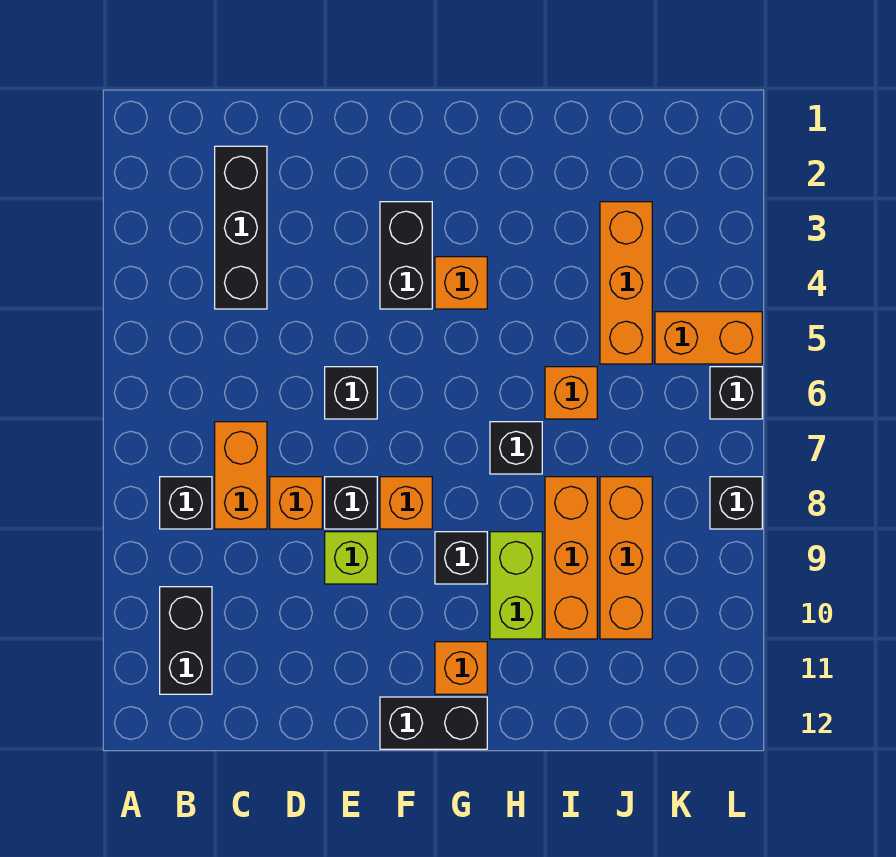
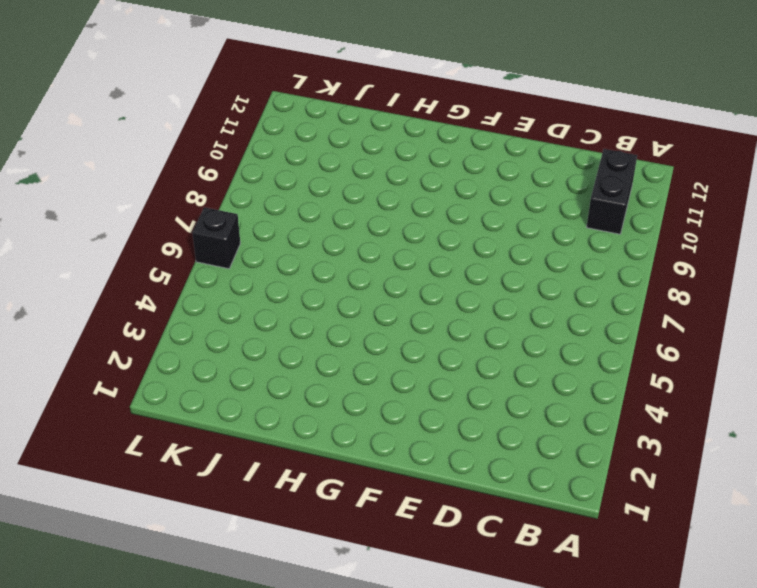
none -> black 1x1 brick [160,477,212,529]
none -> black 1x3 brick [215,146,267,309]
none -> orange 1x2 brick [215,422,267,529]

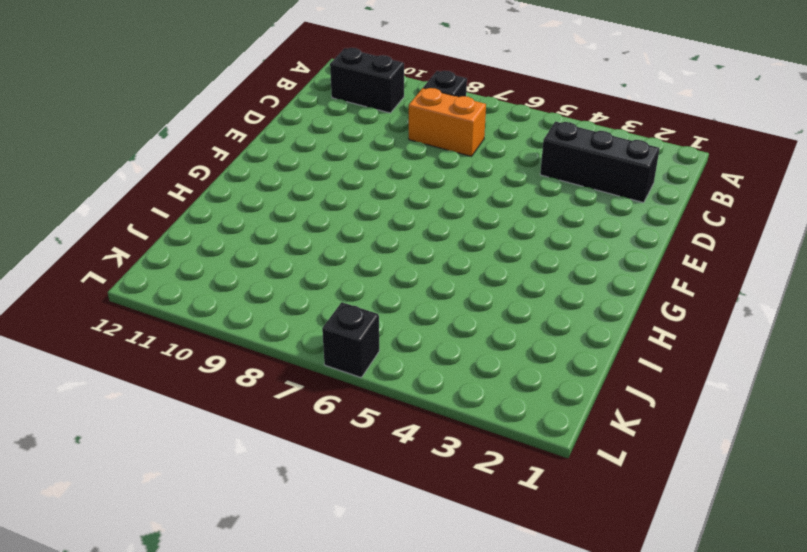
none -> orange 1x1 brick [270,477,322,529]
none -> black 1x1 brick [325,367,377,419]
none -> black 1x1 brick [325,477,377,529]

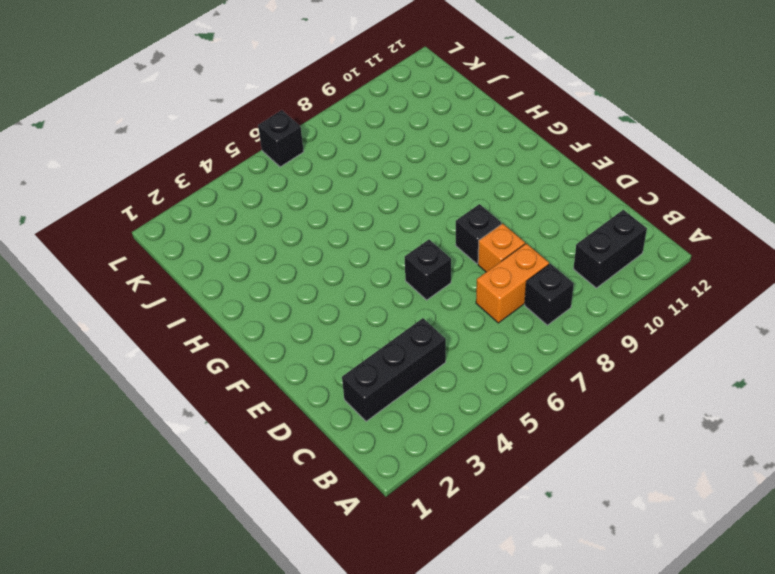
none -> lime 1x1 brick [325,532,377,584]
none -> black 1x2 brick [380,202,432,309]
none -> orange 1x1 brick [380,477,432,529]

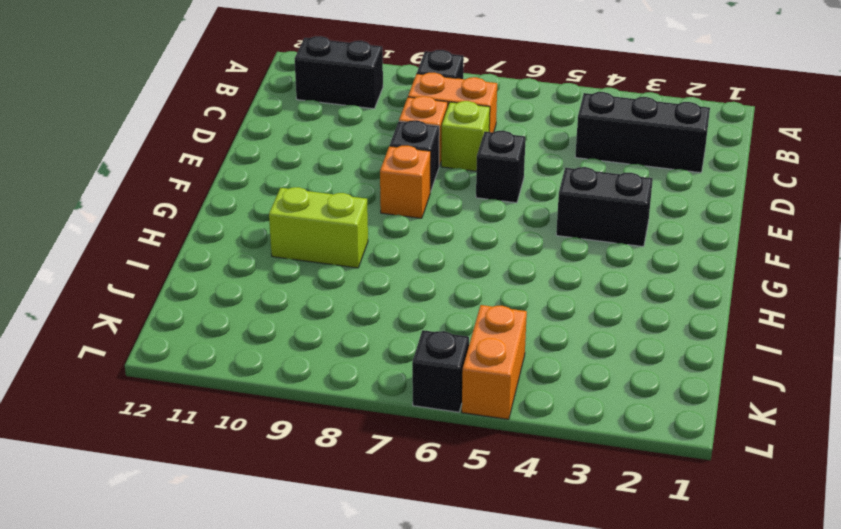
lime 1x1 brick [441,101,490,171] -> lime 1x1 brick moved to [325,532,377,584]
none -> black 1x2 brick [380,697,487,749]
none -> orange 1x1 brick [435,257,487,309]
none -> black 1x1 brick [435,532,487,584]

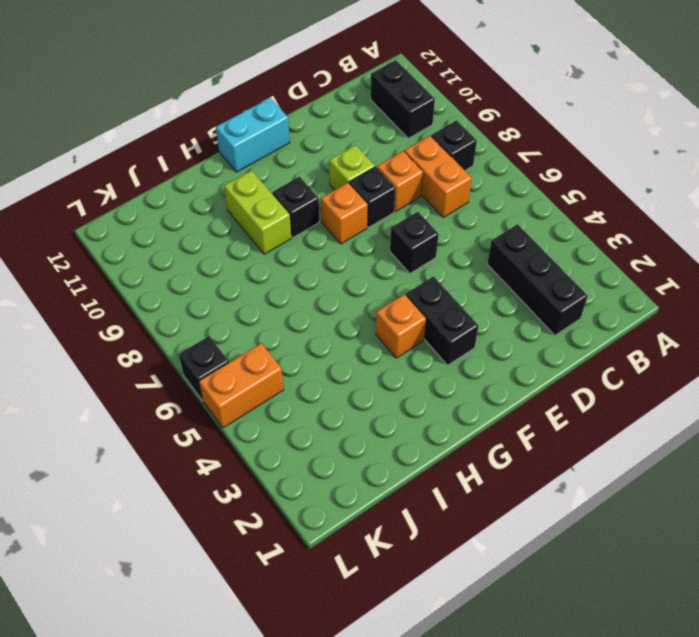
cyan 1x2 brick [216,98,290,172] -> black 1x2 brick [380,697,487,749]
none -> orange 1x1 brick [435,642,487,694]
none -> black 1x1 brick [490,422,542,474]
none -> orange 1x1 brick [545,367,597,419]

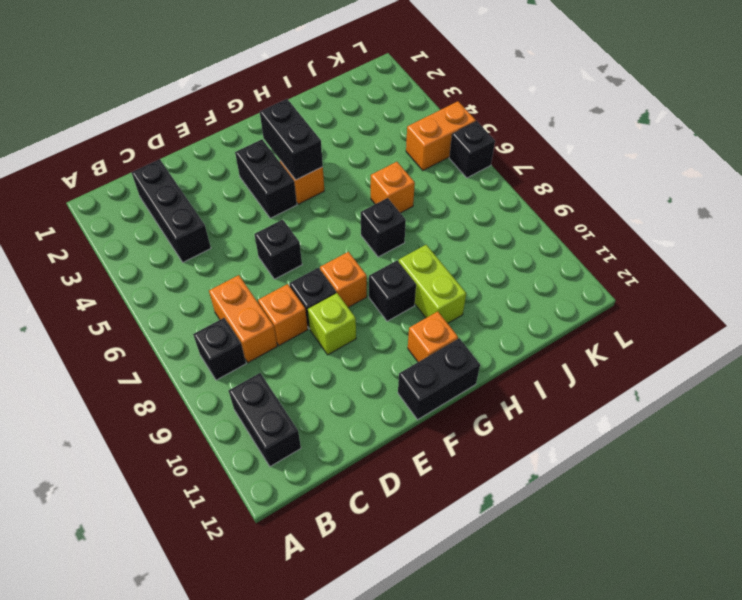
black 1x2 brick [260,99,323,180] -> none
none -> orange 1x3 brick [545,477,597,639]
none -> orange 1x3 brick [600,202,652,364]
none -> orange 1x3 brick [600,477,652,639]

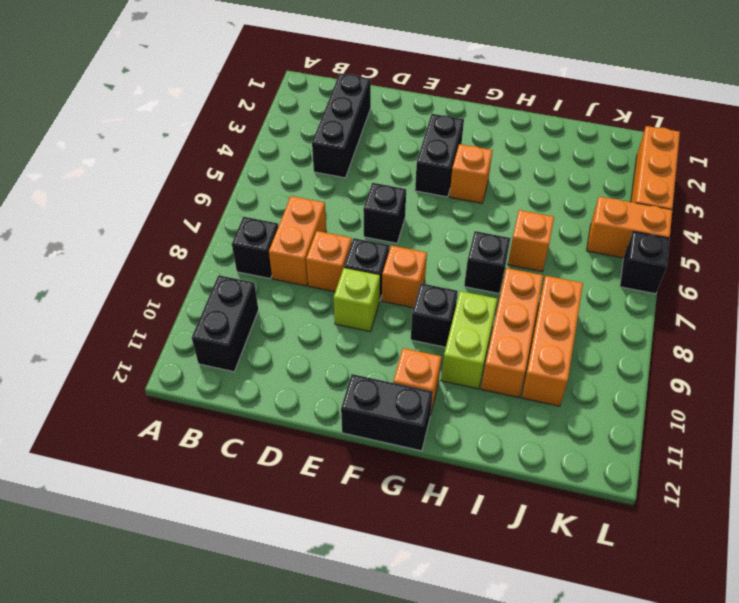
orange 1x3 brick [631,126,680,210] -> orange 1x3 brick moved to [600,202,652,364]
none -> black 1x1 brick [710,477,762,529]

